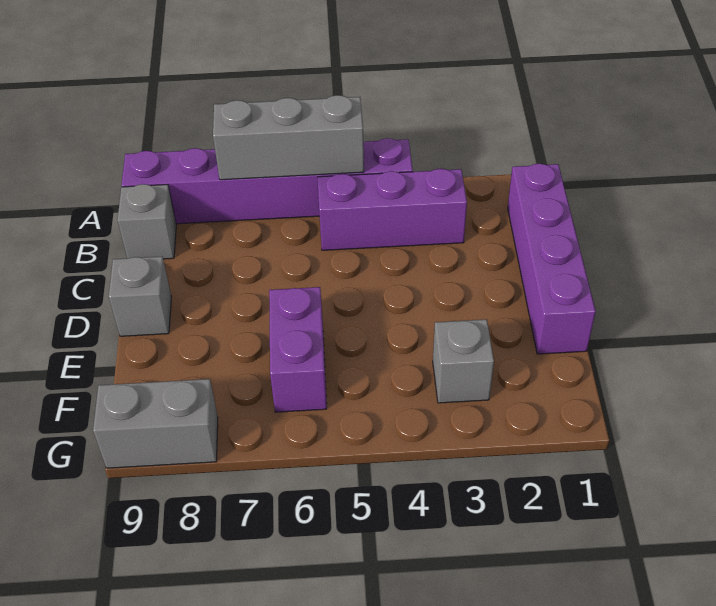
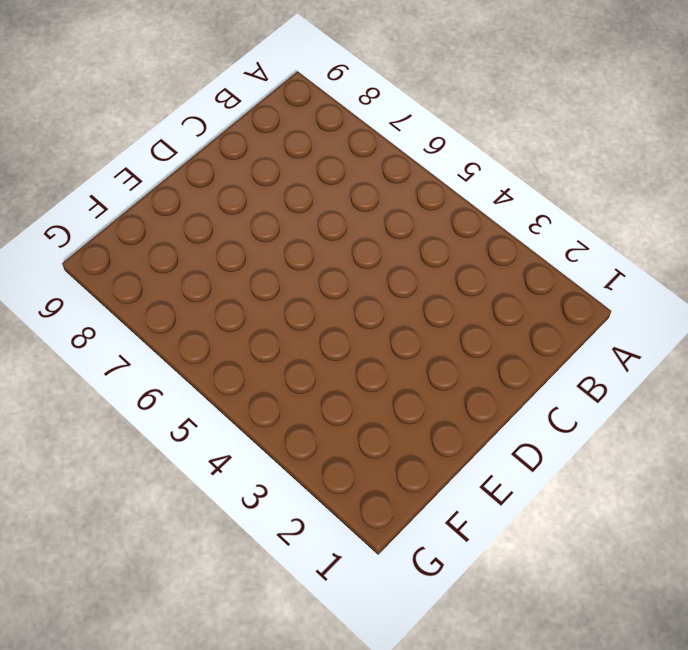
none -> purple 1x6 brick [122,138,413,224]
none -> purple 1x4 brick [508,164,596,354]

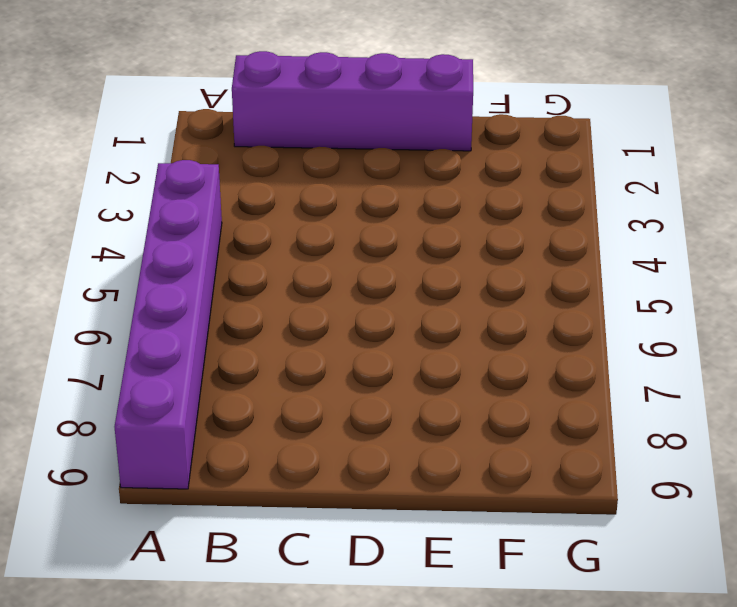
none -> purple 1x3 brick [318,169,467,250]
none -> grey 1x1 brick [118,184,176,259]

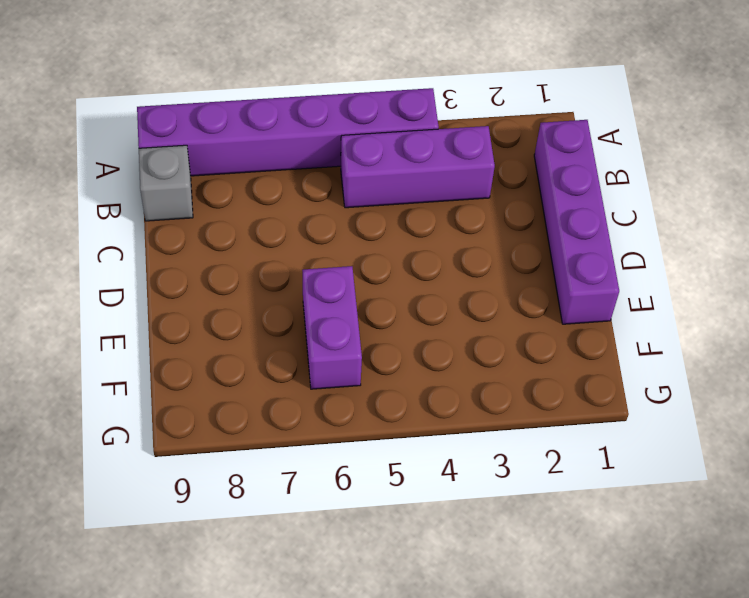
none -> grey 1x1 brick [109,257,171,336]
none -> grey 1x1 brick [433,319,494,403]

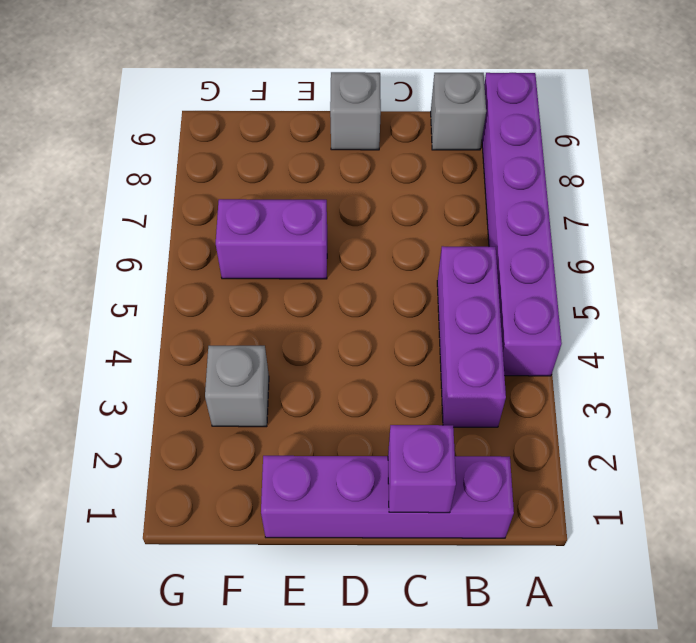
purple 1x1 brick [388,425,456,513] -> none
none -> grey 1x2 brick [93,379,218,468]
none -> grey 1x3 brick [213,95,364,180]

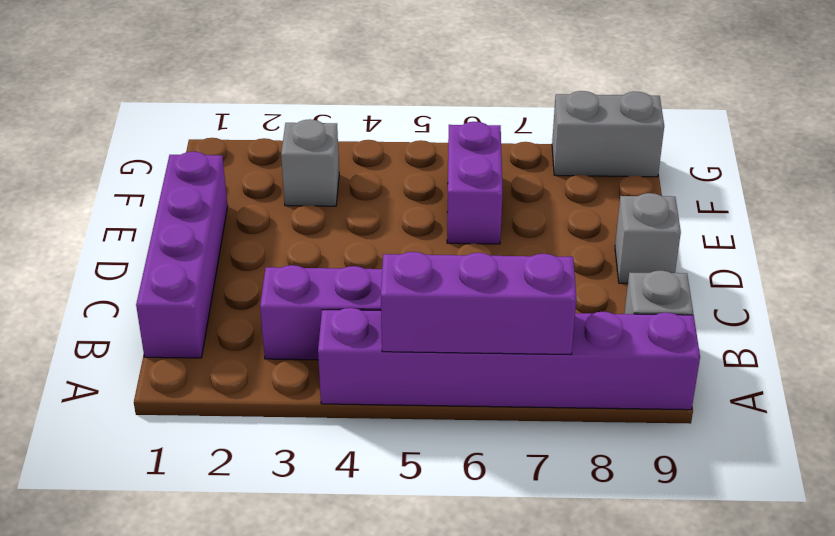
purple 1x3 brick [381,252,576,355] -> grey 1x3 brick [213,95,364,180]

